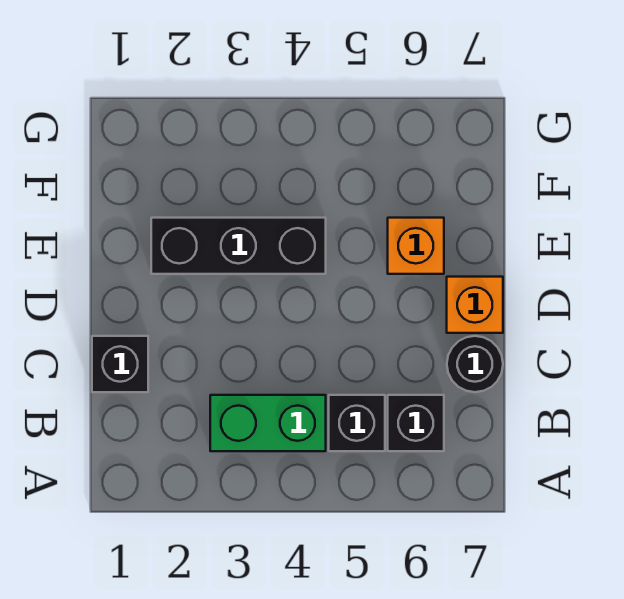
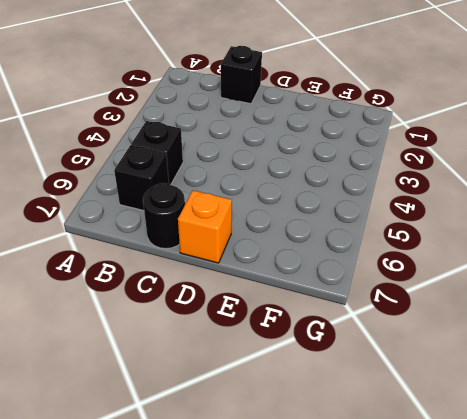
none -> green 1x2 brick [210,395,326,451]
none -> black 1x3 brick [151,218,326,274]

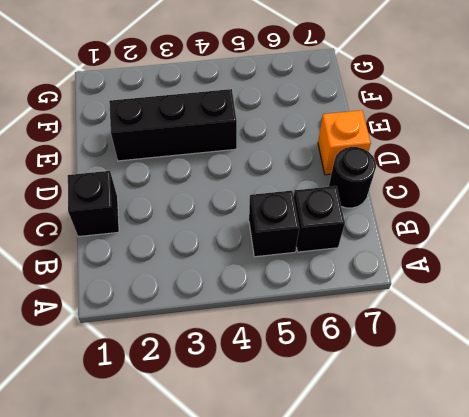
none -> green 1x2 brick [210,395,326,451]
none -> orange 1x1 brick [388,218,444,274]

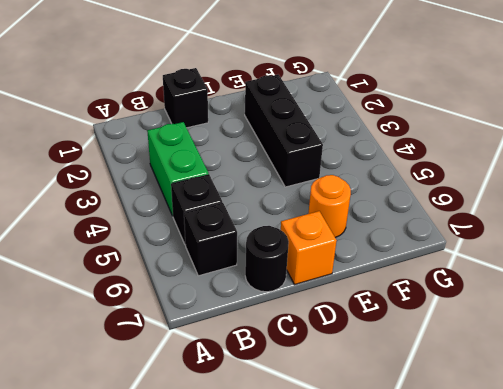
orange 1x1 round brick [308,175,351,238] -> orange 1x1 brick [388,218,444,274]

